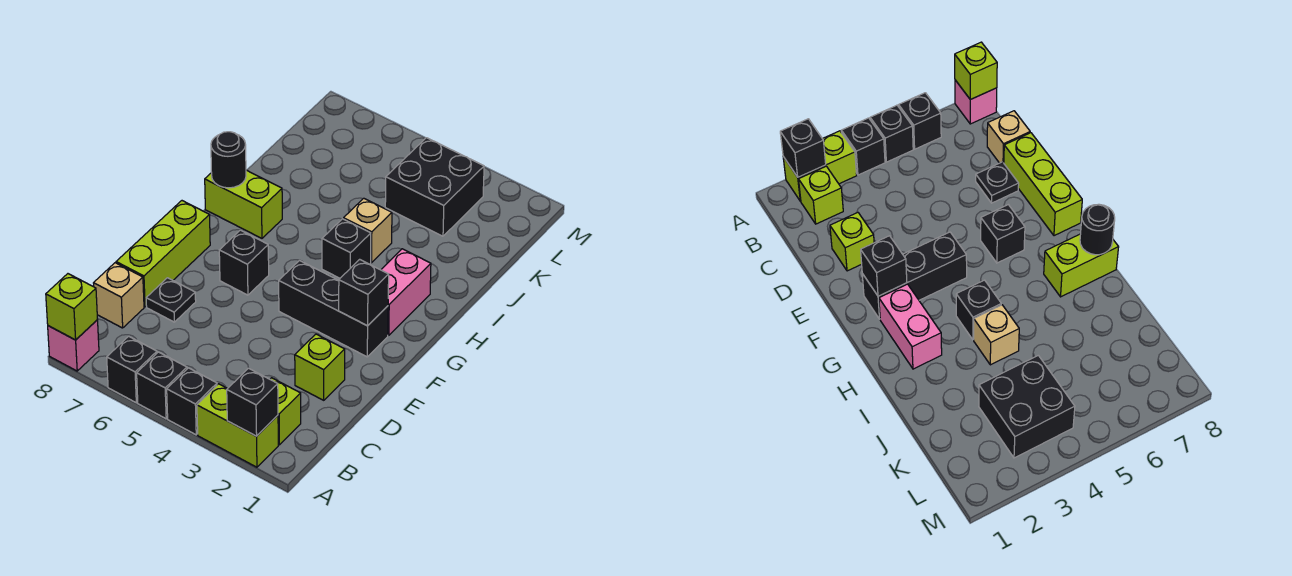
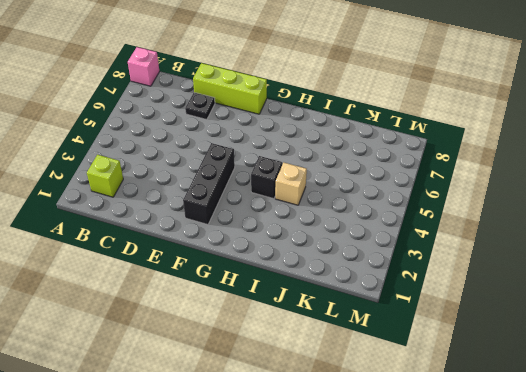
none -> lime 1x2 brick [197,384,278,467]
none -> black 1x1 brick [167,368,217,435]
none -> black 1x1 brick [137,352,187,419]

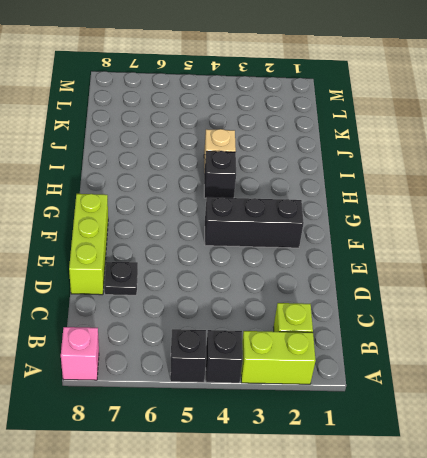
none -> black 1x1 brick [107,336,157,403]
none -> tan 1x1 brick [94,263,144,328]
none -> lime 1x1 brick [295,334,345,400]

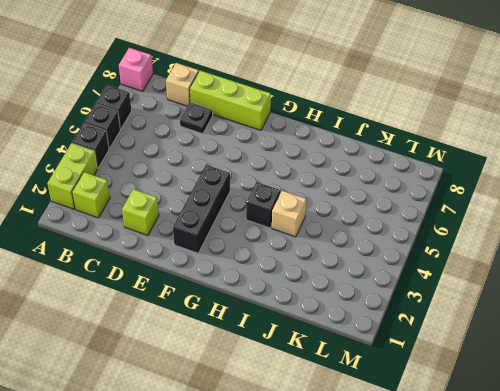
none -> black 1x1 brick [219,230,269,295]
none -> pink 1x2 brick [381,249,431,335]
none -> lime 1x2 brick [205,170,282,238]

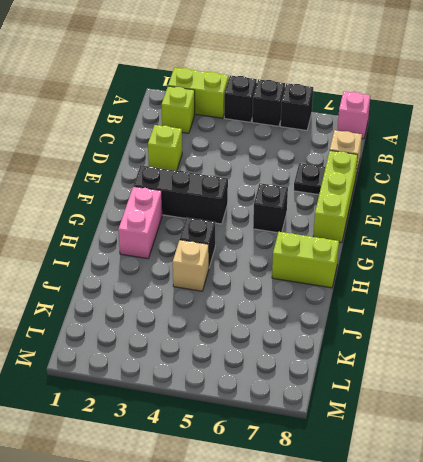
none -> black 2x2 brick [385,138,484,236]
none -> black 1x1 brick [227,368,278,436]
none -> lime 1x1 brick [46,274,97,340]

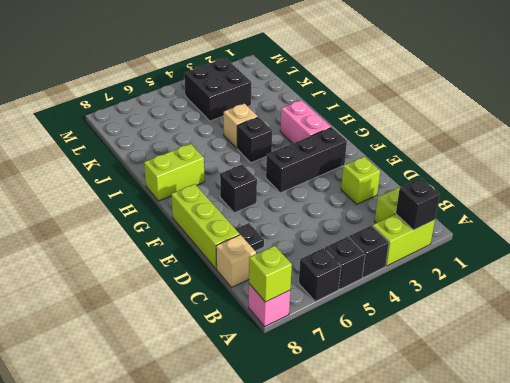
none -> black 1x1 brick [339,259,389,326]
none -> black 1x1 round brick [211,132,246,188]

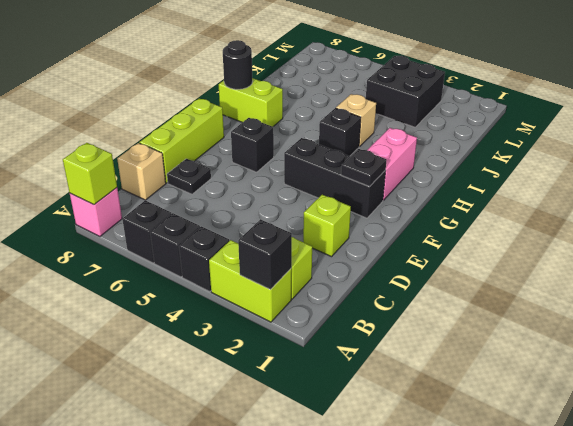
black 1x1 plate [341,149,387,187] -> black 1x1 brick [339,259,389,326]

